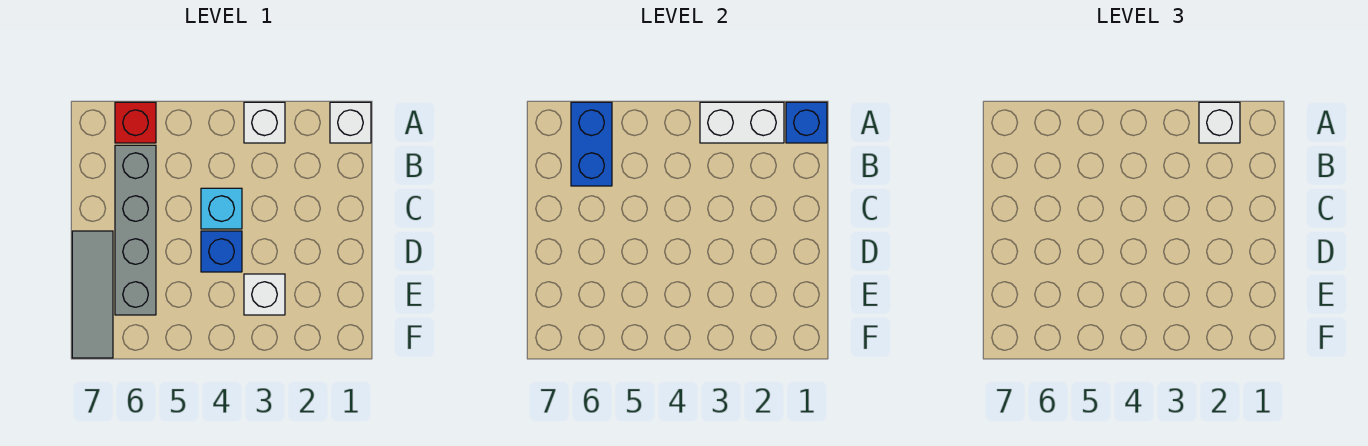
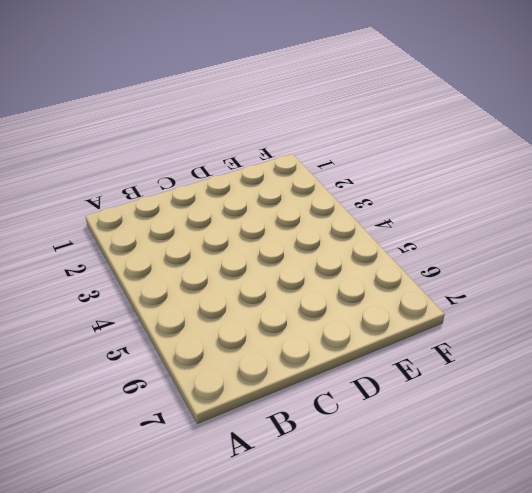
none -> white 1x1 brick [330,102,371,143]
none -> white 1x1 brick [244,102,285,143]
none -> red 1x1 brick [115,102,156,143]

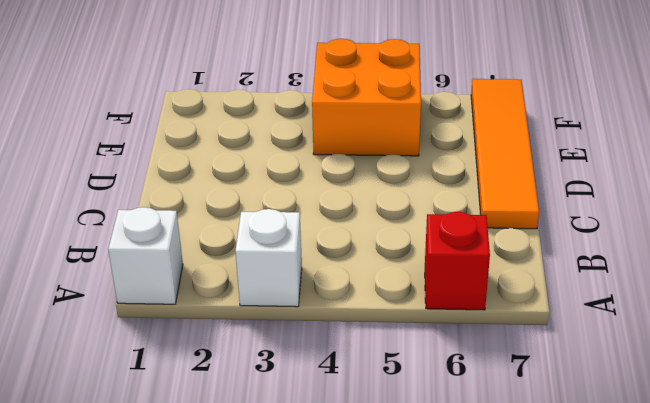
orange 1x4 tile [471,79,539,229] -> grey 1x3 tile [72,231,113,358]
orange 2x2 brick [312,39,421,156] -> none
none -> grey 1x4 brick [115,145,156,315]
none -> cyan 1x1 brick [201,188,242,229]
none -> blue 1x1 brick [201,231,242,272]

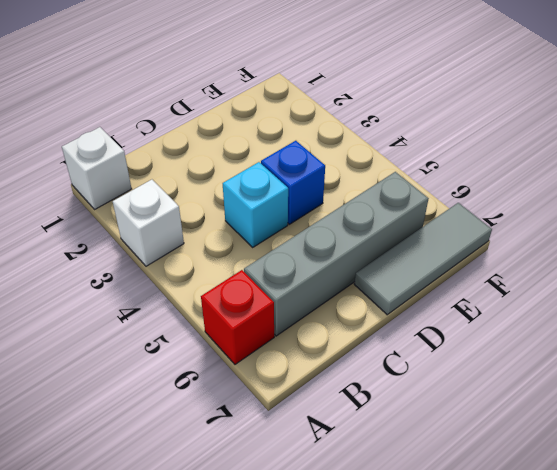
none -> white 1x1 brick [244,274,285,315]
none -> blue 1x1 brick [786,102,827,143]
none -> white 1x2 brick [700,102,784,143]

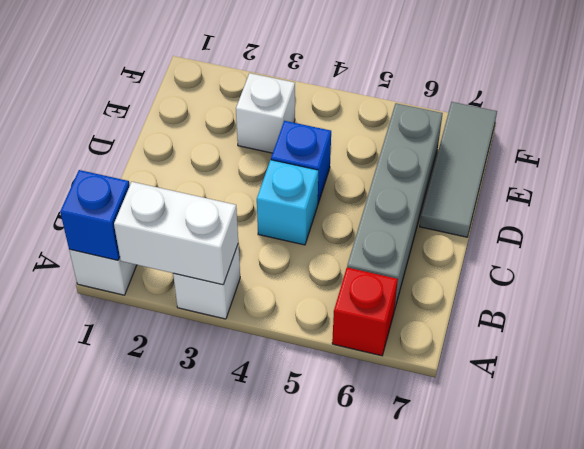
none -> blue 1x2 brick [571,102,612,186]
none -> white 1x1 brick [1199,102,1240,143]

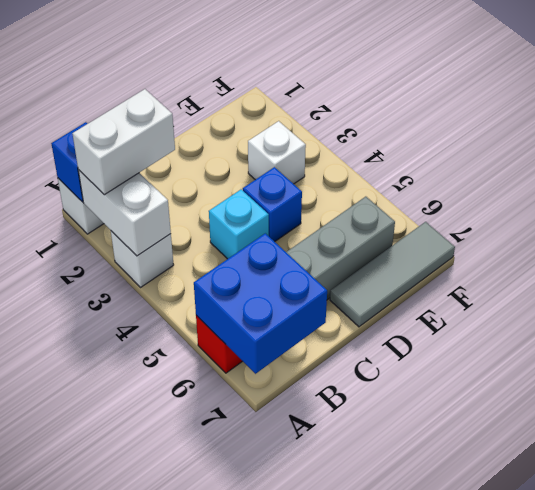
white 1x2 brick [72,89,175,195] -> white 1x1 brick [1199,102,1240,143]
blue 2x2 brick [194,233,327,374] -> blue 1x2 brick [571,102,612,186]

